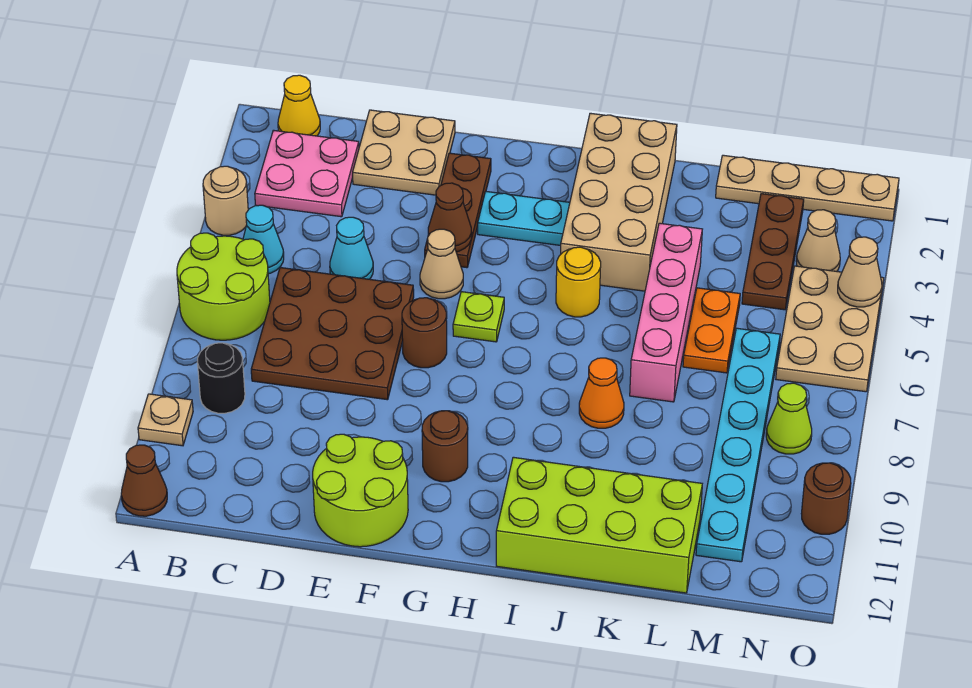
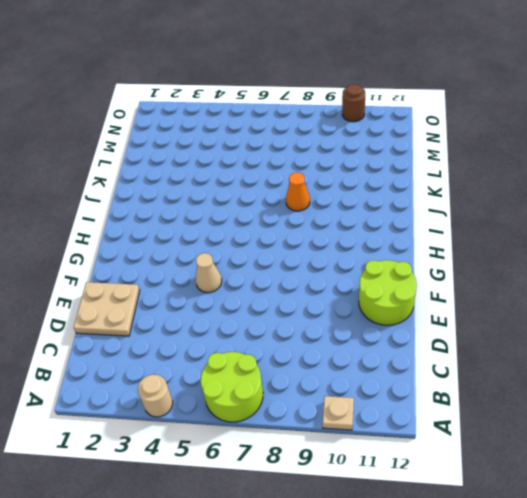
none -> brown 1x1 cone [121,445,167,516]
none -> yellow 1x1 cone [278,75,320,136]
none -> pink 2x2 plate [255,130,359,217]
none -> cyan 1x1 cone [243,205,284,274]

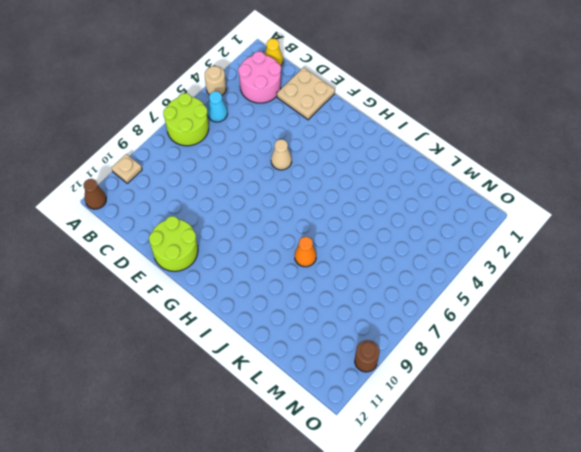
pink 2x2 round brick [238,52,281,103] -> pink 2x2 plate [255,130,359,217]
none -> black 1x1 round brick [197,343,245,413]
none -> brown 3x3 plate [251,268,414,400]
none -> cyan 1x1 cone [330,217,373,279]
none -> brown 1x3 plate [425,153,491,268]

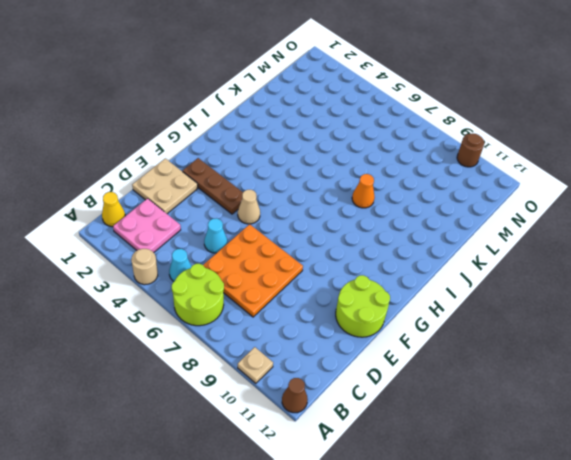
orange 3x3 plate [203,224,303,317] -> brown 3x3 plate [251,268,414,400]
none -> black 1x1 round brick [197,343,245,413]
none -> brown 1x1 round brick [402,298,447,368]
none -> cyan 1x2 plate [478,192,570,245]
none -> lime 1x1 plate [453,292,504,342]

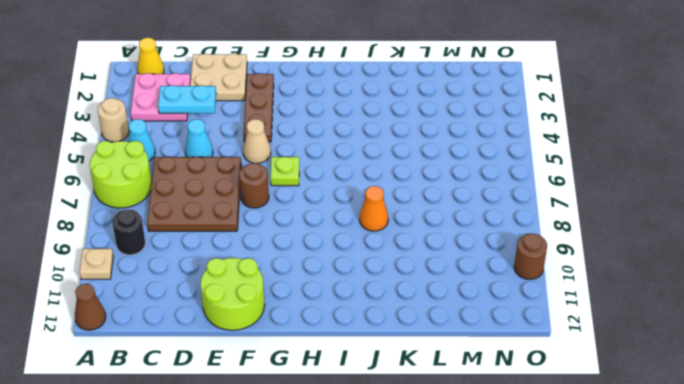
cyan 1x2 plate [158,85,216,113] -> cyan 1x2 plate moved to [478,192,570,245]
none -> brown 1x1 round brick [422,411,468,482]
none -> tan 2x4 brick [561,113,677,291]
none -> yellow 1x1 round brick [556,247,601,317]
none -> lime 2x4 brick [496,457,702,593]

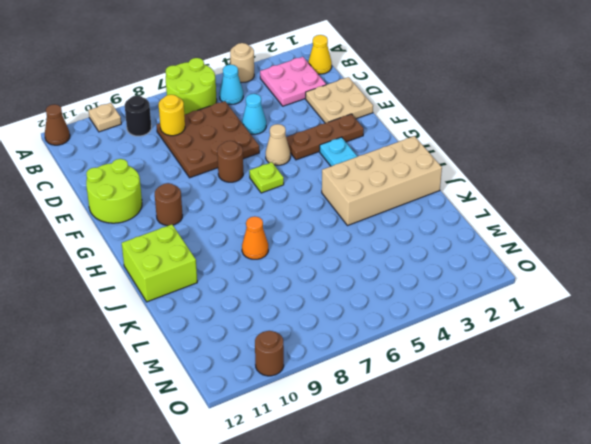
yellow 1x1 round brick [159,95,185,136] -> yellow 1x1 round brick moved to [556,247,601,317]
lime 2x2 brick [122,224,197,302] -> lime 2x4 brick [496,457,702,593]
none -> pink 1x4 brick [630,223,702,402]
none -> tan 1x4 plate [716,155,899,221]
none -> orange 1x2 plate [683,288,740,373]
none -> brown 1x3 plate [742,194,804,310]

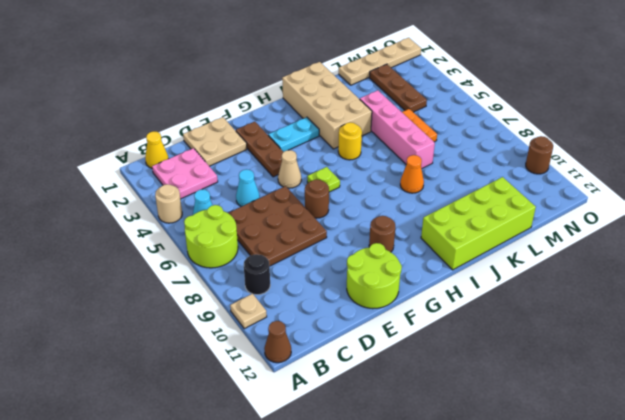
none -> cyan 1x6 plate [696,328,780,562]
none -> tan 1x1 cone [796,210,840,271]
none -> tan 2x3 plate [776,266,884,392]
none -> lime 1x1 cone [766,383,812,454]

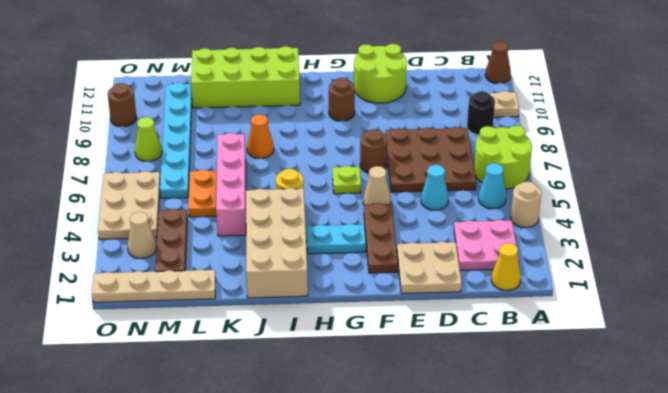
none -> brown 1x1 cone [428,183,472,252]
none -> tan 1x1 cone [838,237,882,307]

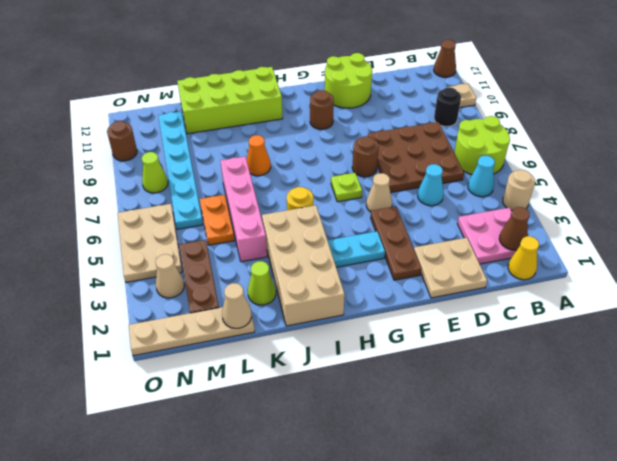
brown 1x1 cone [499,207,530,250] -> brown 1x1 cone moved to [428,183,472,252]
lime 1x1 cone [248,261,276,305] -> none
tan 1x1 cone [222,283,251,328] -> tan 1x1 cone moved to [838,237,882,307]

